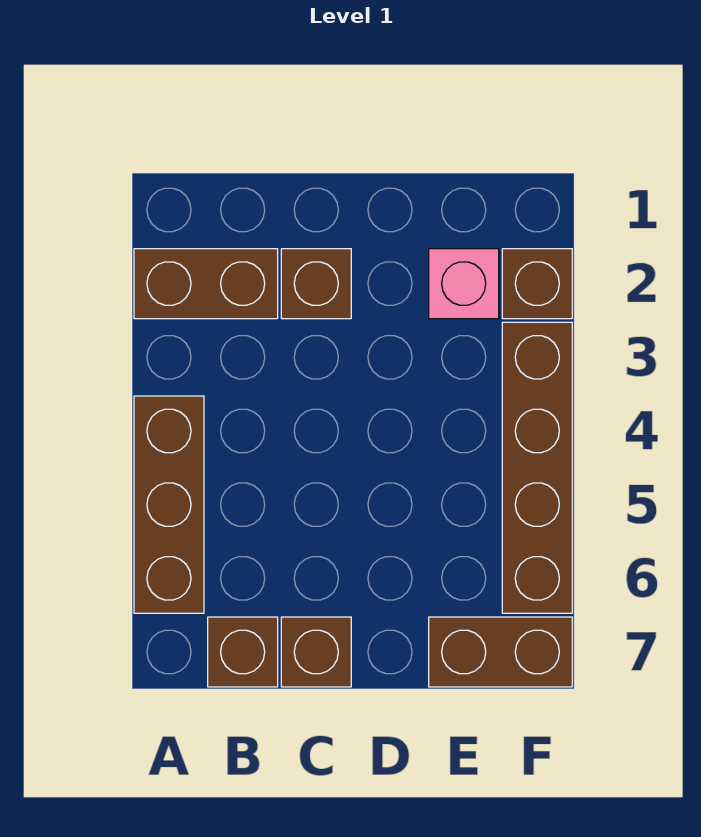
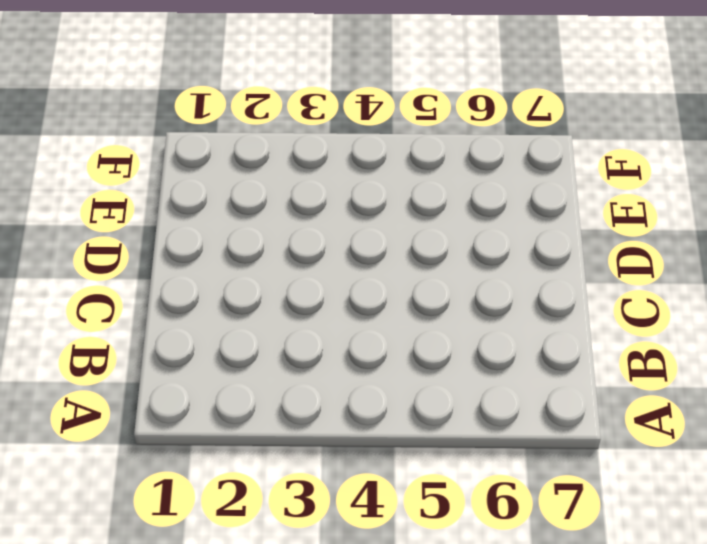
none -> brown 1x2 brick [134,249,278,319]
none -> brown 1x3 brick [134,396,204,613]

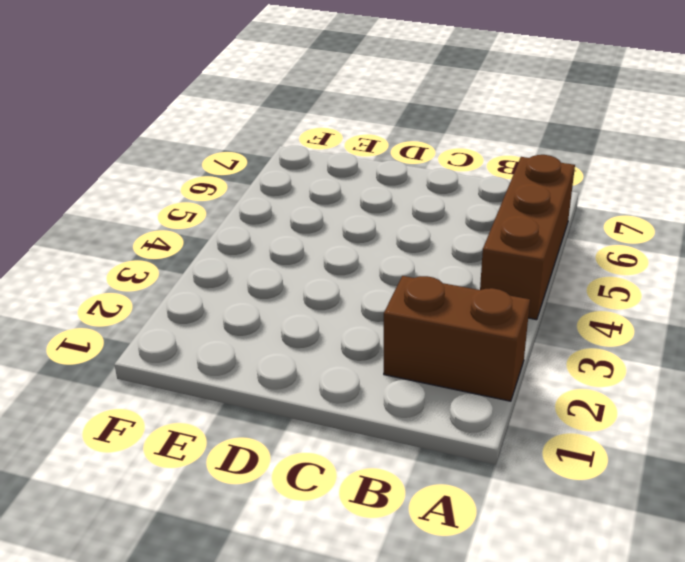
none -> brown 1x1 brick [208,617,278,687]
none -> brown 1x1 brick [281,249,351,319]

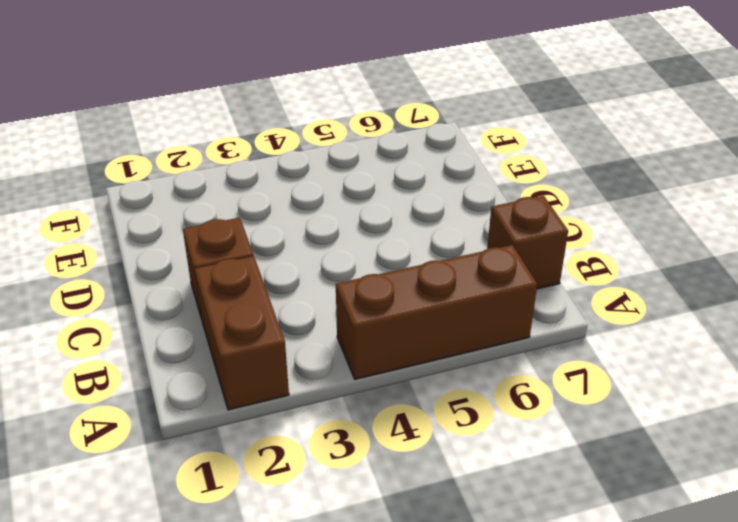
none -> brown 1x1 brick [281,617,351,687]
none -> pink 1x1 brick [429,249,499,319]

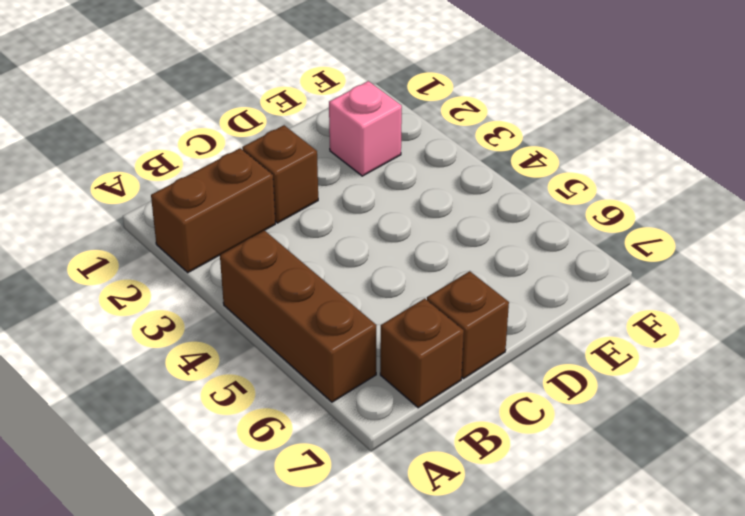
none -> brown 1x2 brick [429,617,572,687]
none -> brown 1x1 brick [502,249,572,319]

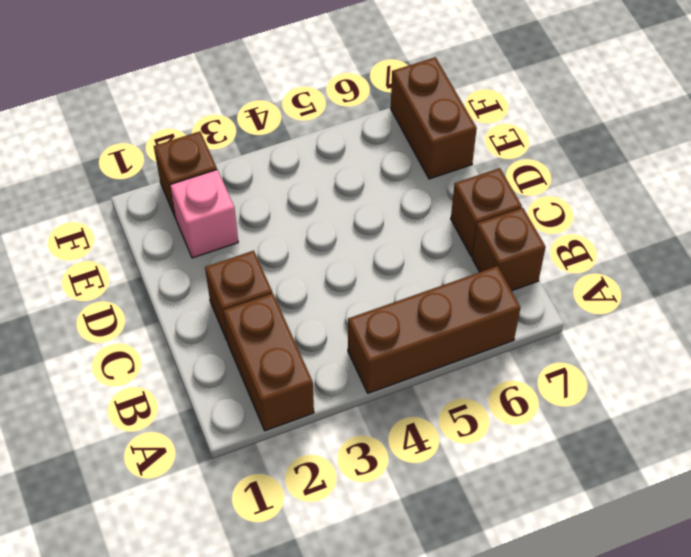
none -> brown 1x4 brick [502,322,572,613]

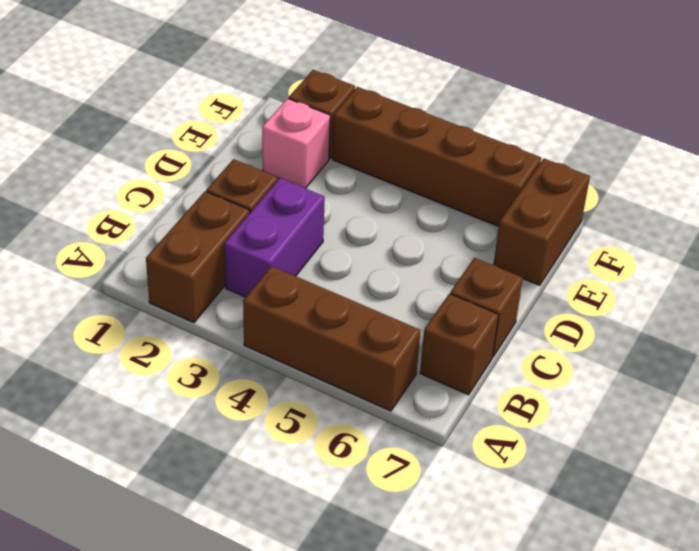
purple 1x2 brick [224,178,325,297] -> none

